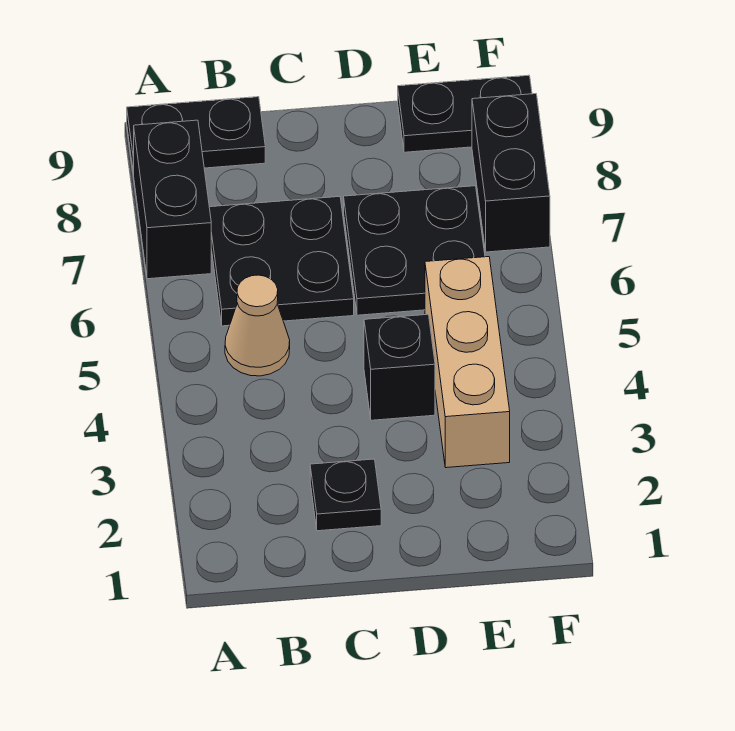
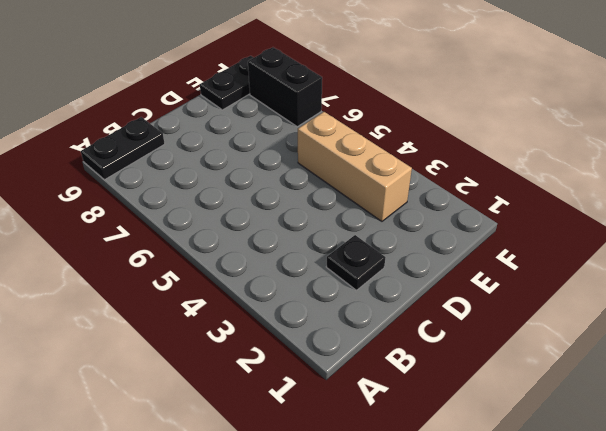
none -> black 1x2 brick [134,120,211,279]
none -> tan 1x1 cone [225,275,290,376]

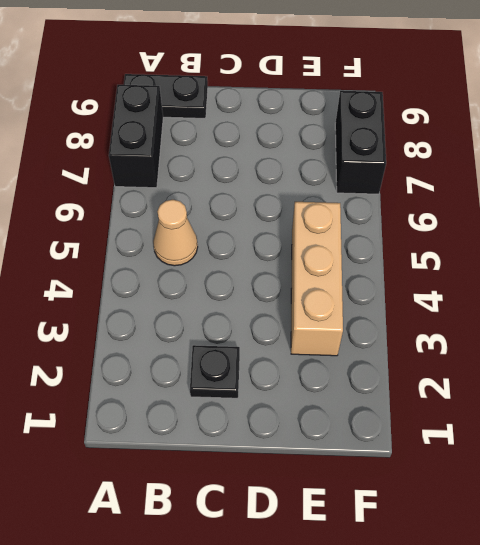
none -> black 2x2 plate [209,196,354,326]
none -> black 1x1 brick [364,314,435,420]

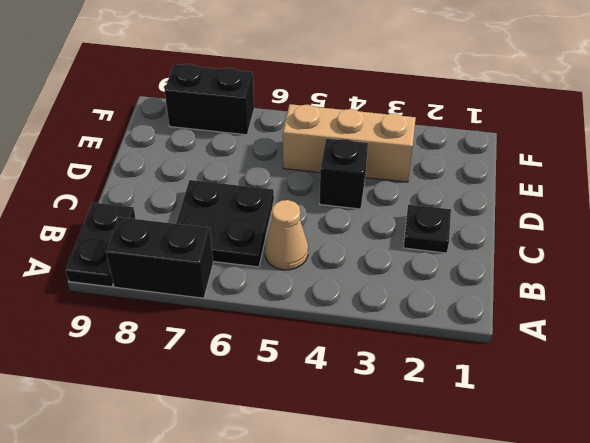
none -> black 2x2 plate [344,186,485,315]
none -> black 1x2 plate [398,75,532,152]

